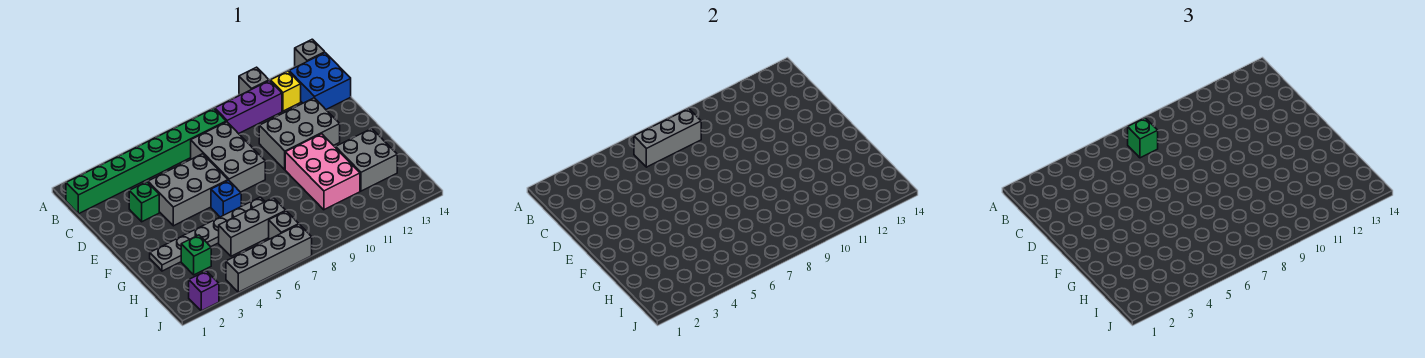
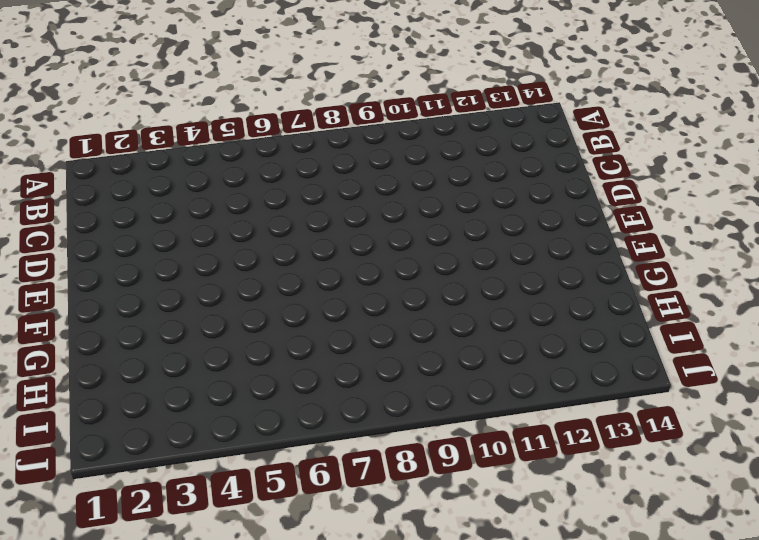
none -> grey 1x1 brick [239,67,269,95]
none -> grey 1x1 brick [295,39,325,67]
none -> green 1x8 brick [66,109,226,214]

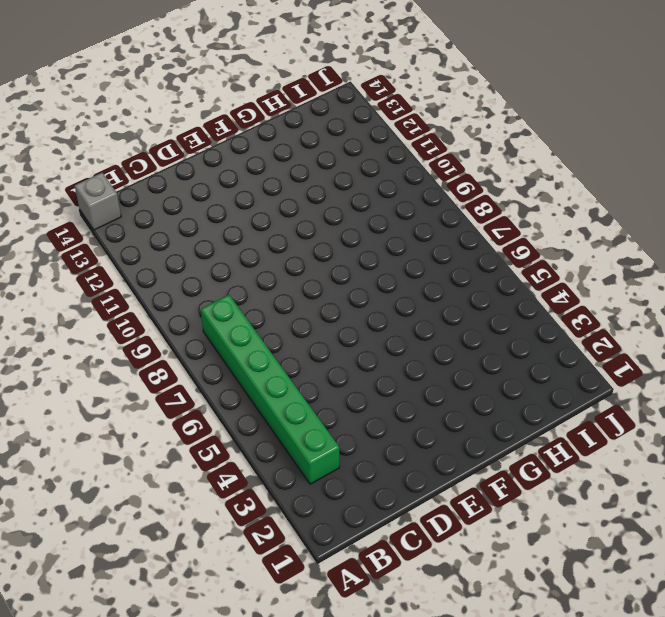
green 1x6 brick [201,295,339,484] -> green 1x8 brick [66,109,226,214]
none -> grey 1x1 brick [239,67,269,95]
none -> purple 1x3 brick [215,81,282,134]
none -> yellow 1x1 brick [271,71,301,111]

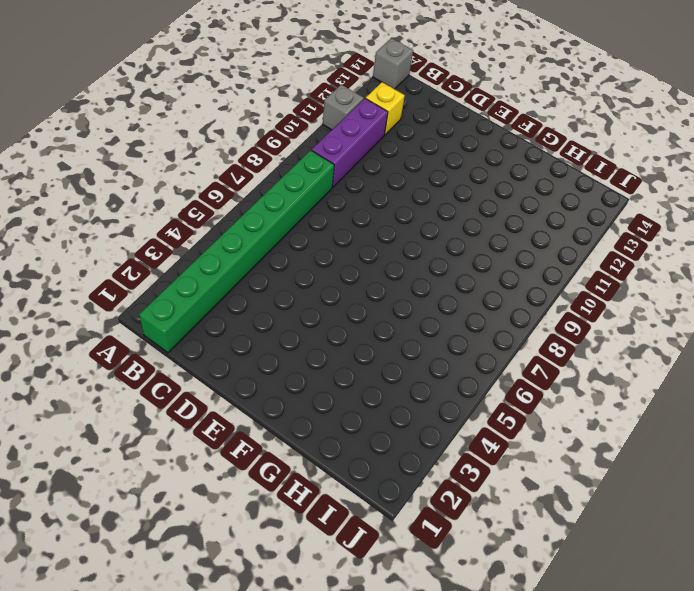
none -> blue 2x2 brick [289,53,351,109]
none -> grey 2x3 brick [191,122,265,192]
none -> green 1x1 brick [129,182,159,222]

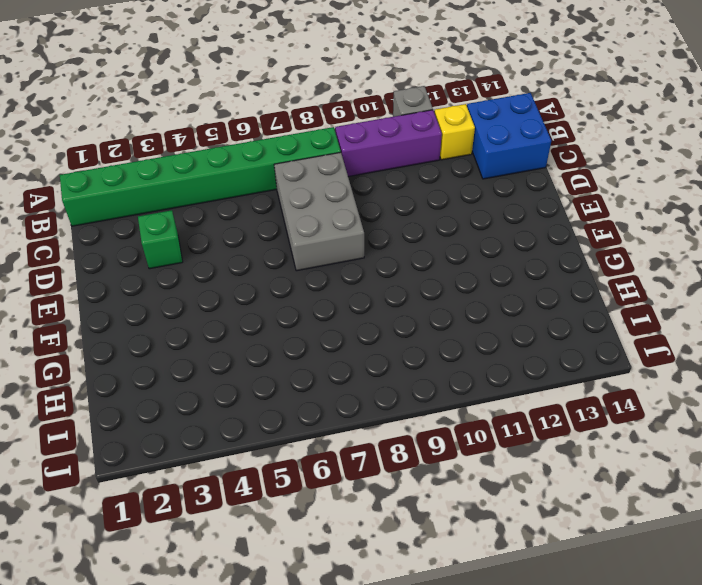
none -> grey 1x1 brick [295,39,325,67]
none -> grey 2x3 brick [148,154,228,226]
none -> grey 2x3 brick [259,98,340,170]

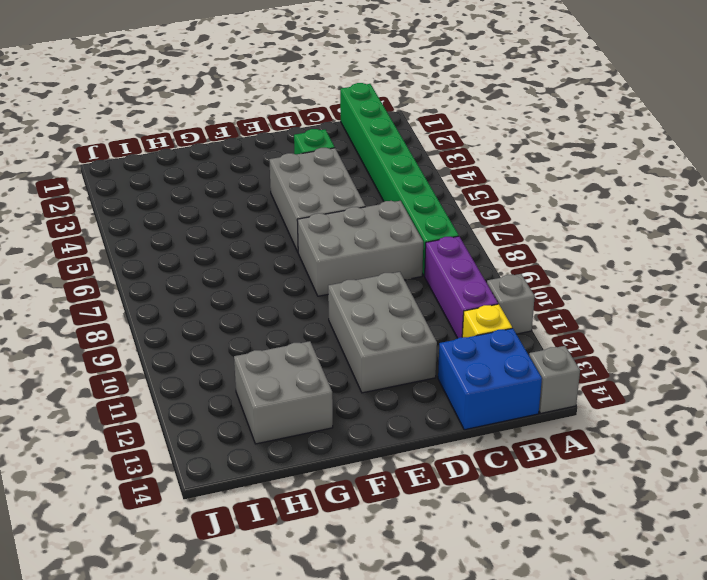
none -> blue 1x1 brick [211,180,241,217]
none -> pink 2x3 brick [285,134,360,210]
none -> grey 1x6 plate [150,197,265,271]

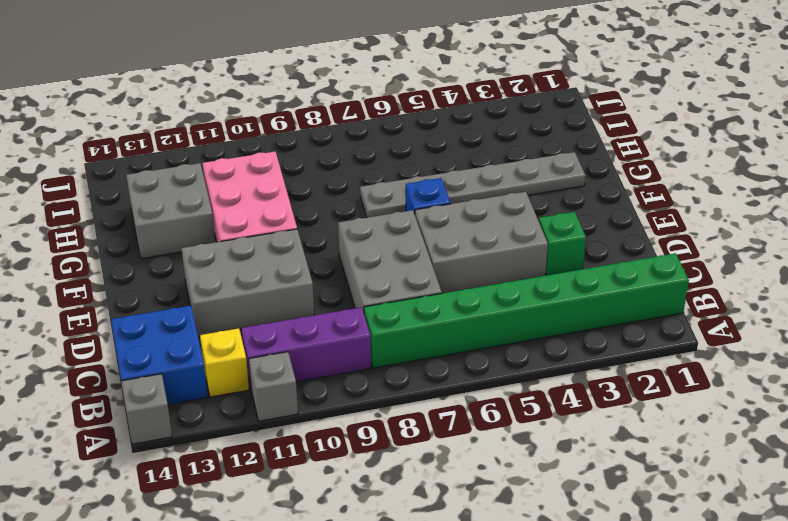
none -> green 1x1 brick [181,235,211,275]
none -> grey 1x3 brick [219,198,286,256]
none -> grey 1x1 brick [269,211,299,239]

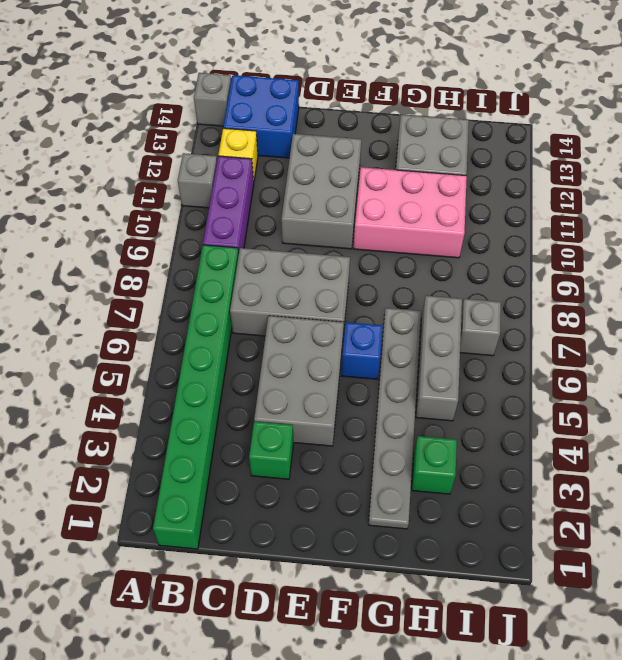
none -> purple 1x1 brick [189,271,219,311]
none -> grey 1x4 brick [226,224,312,292]
none -> grey 1x3 brick [634,109,701,167]

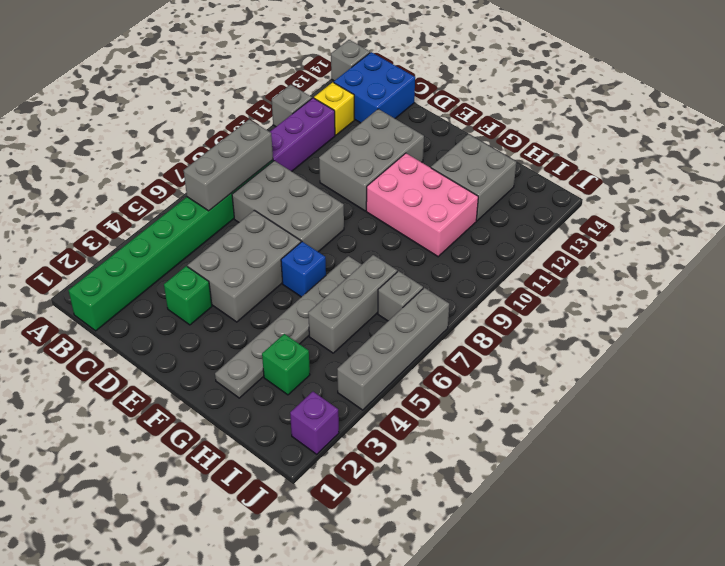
none -> green 1x1 brick [1128,118,1158,158]

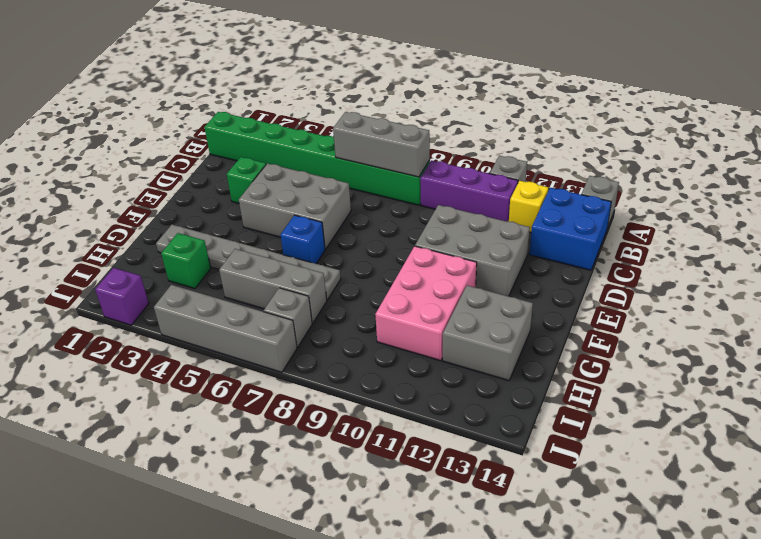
none -> grey 2x3 brick [191,122,265,192]
none -> green 1x1 brick [1128,118,1158,158]

